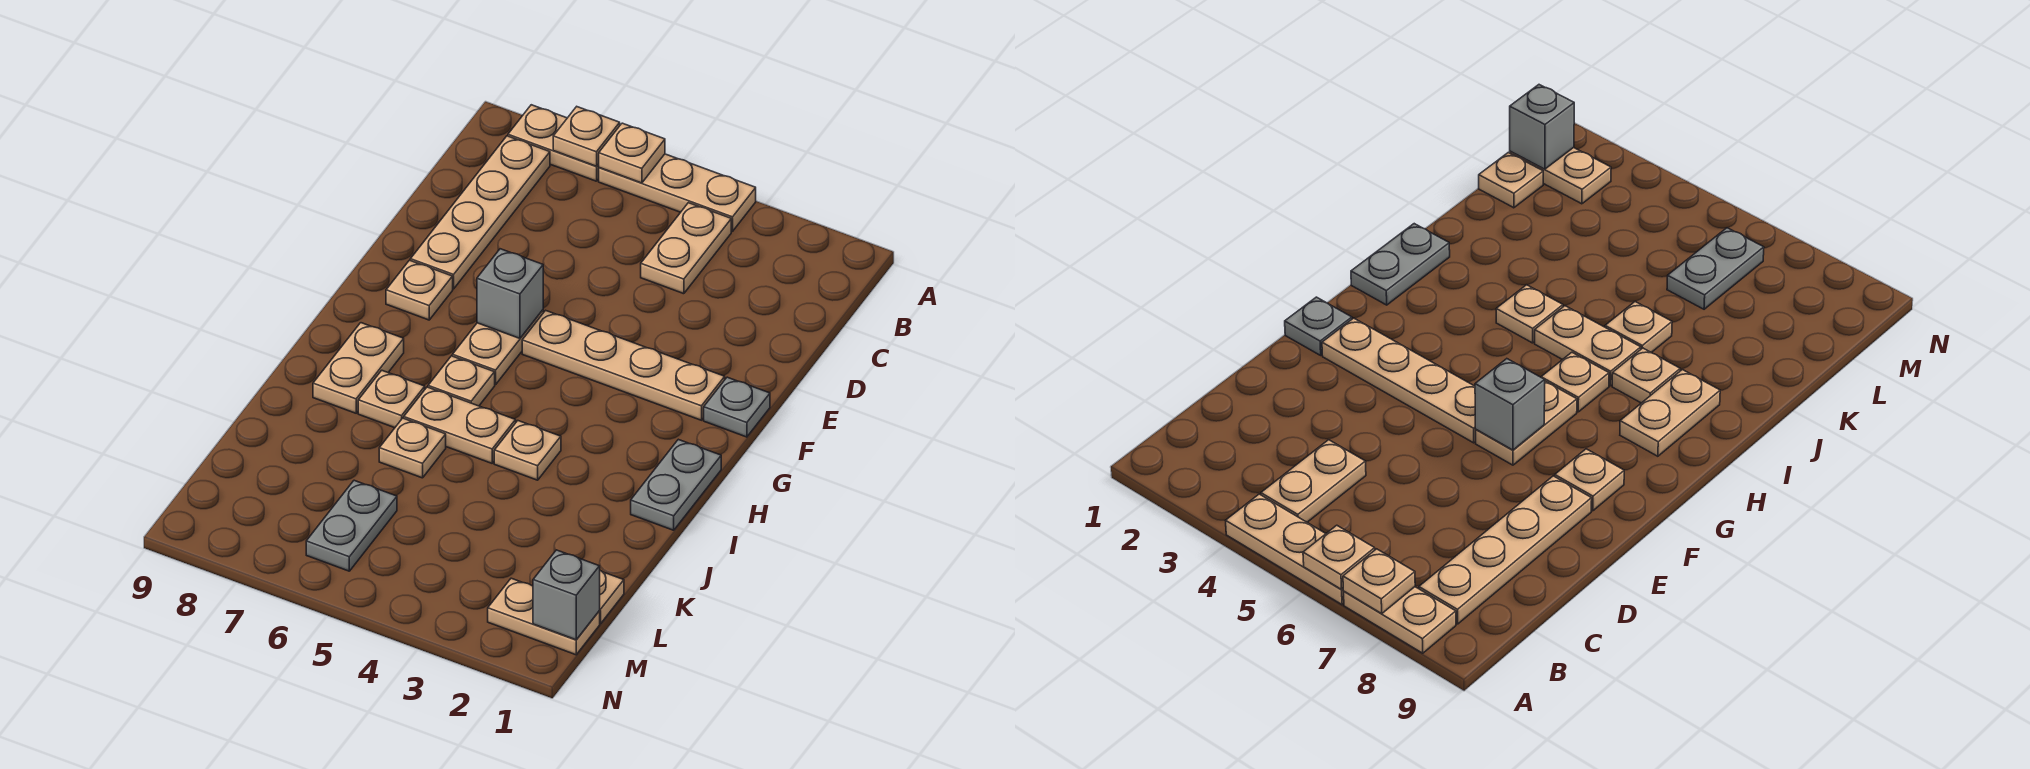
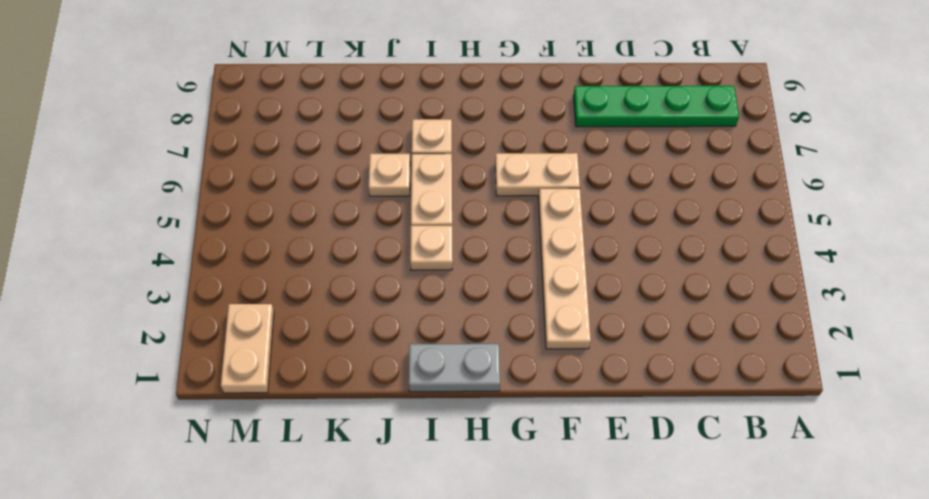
green 1x4 plate [573,86,739,127] -> tan 1x4 plate [410,136,550,289]
none -> tan 1x3 plate [599,154,756,231]
none -> tan 1x2 plate [508,105,599,181]
none -> tan 1x2 plate [641,203,731,294]

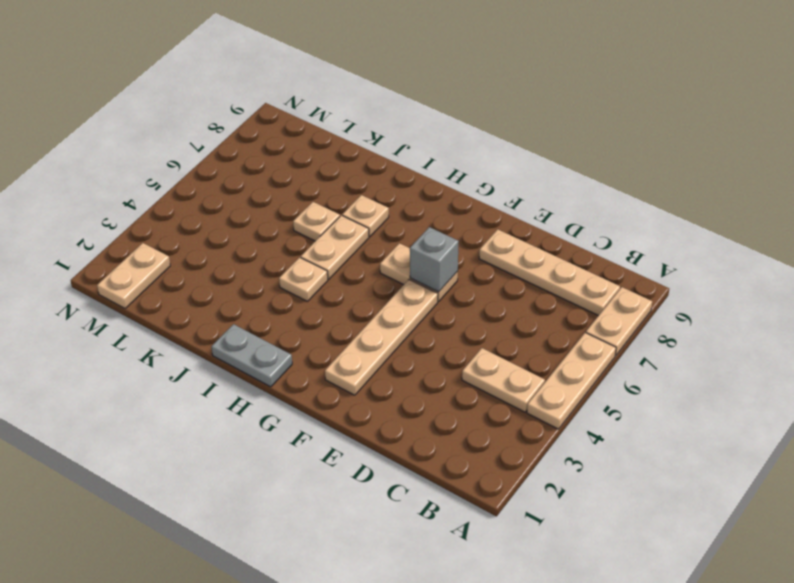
none -> grey 1x1 plate [704,377,770,437]
none -> tan 1x1 plate [386,260,453,320]
none -> tan 1x1 plate [428,356,495,406]

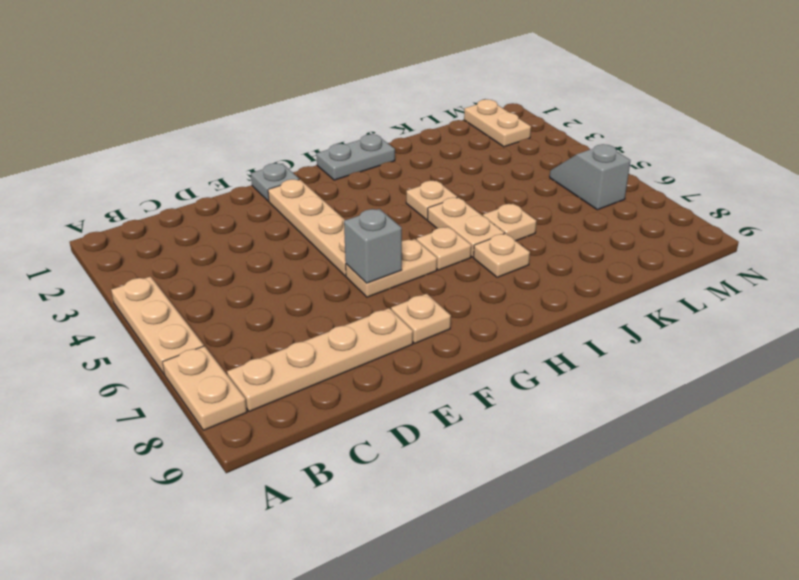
grey 1x2 slope [550,144,631,210] -> grey 1x2 plate [306,480,397,571]
none -> tan 1x2 plate [641,203,731,294]
none -> tan 1x2 plate [313,323,404,413]
none -> tan 1x1 plate [599,571,624,624]

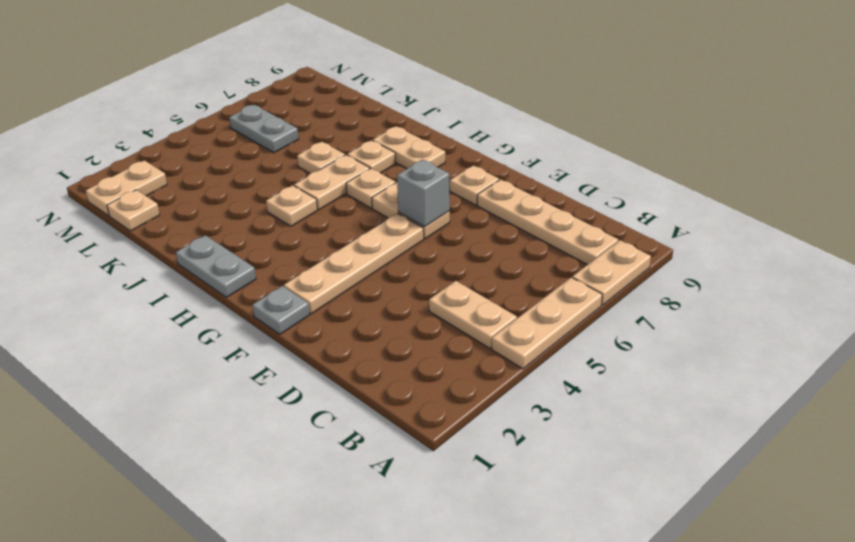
none -> tan 1x1 plate [599,123,665,183]
none -> tan 1x1 plate [553,107,620,166]
none -> grey 1x1 brick [533,550,600,640]

